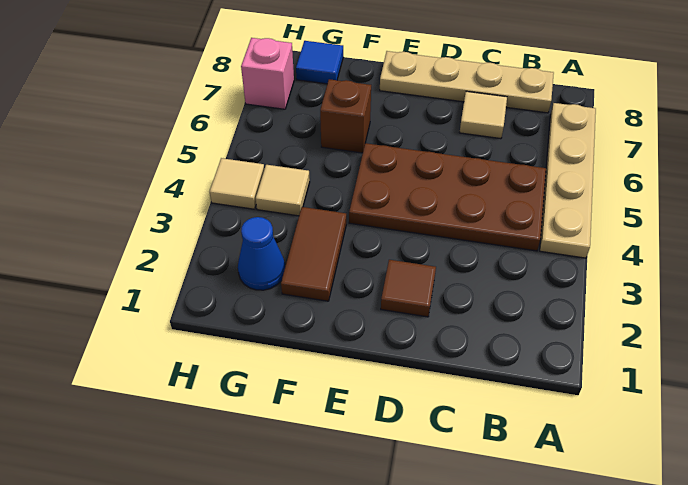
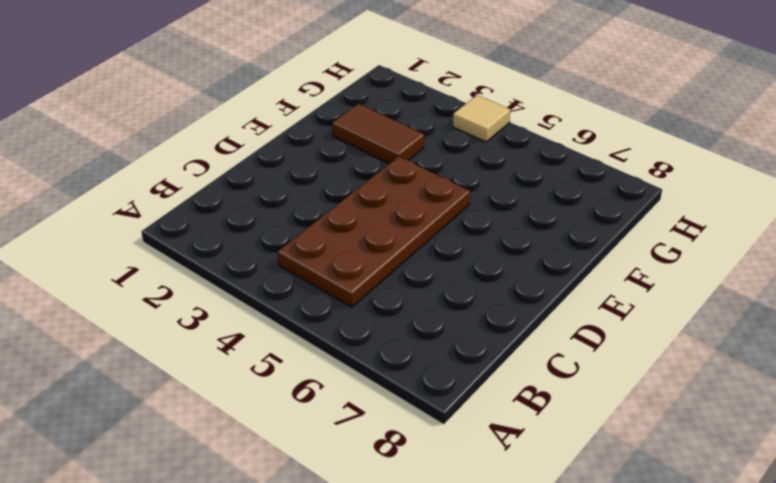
none -> tan 1x4 plate [540,103,596,258]
none -> tan 1x4 plate [380,51,554,113]
none -> tan 1x1 tile [459,91,507,139]

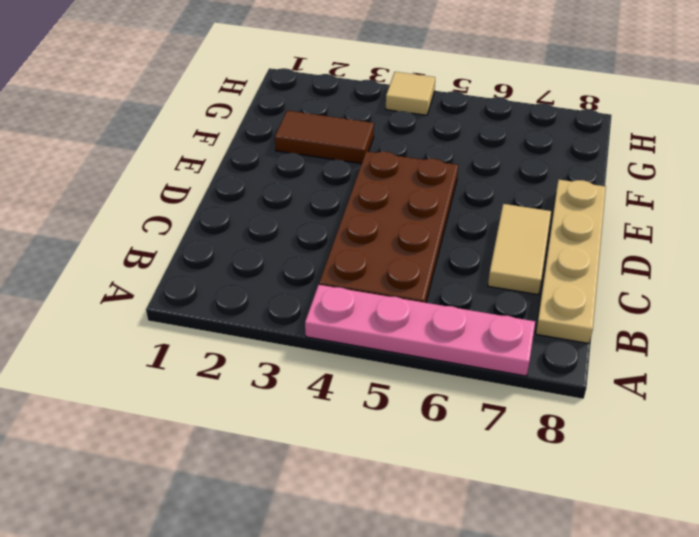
pink 1x4 plate [305,285,535,376] -> tan 1x4 plate [540,103,596,258]
tan 1x2 tile [488,204,551,294] -> tan 1x1 tile [459,91,507,139]
none -> brown 1x1 tile [381,260,436,317]
none -> brown 1x1 brick [320,79,371,153]
none -> blue 1x1 cone [238,217,285,290]

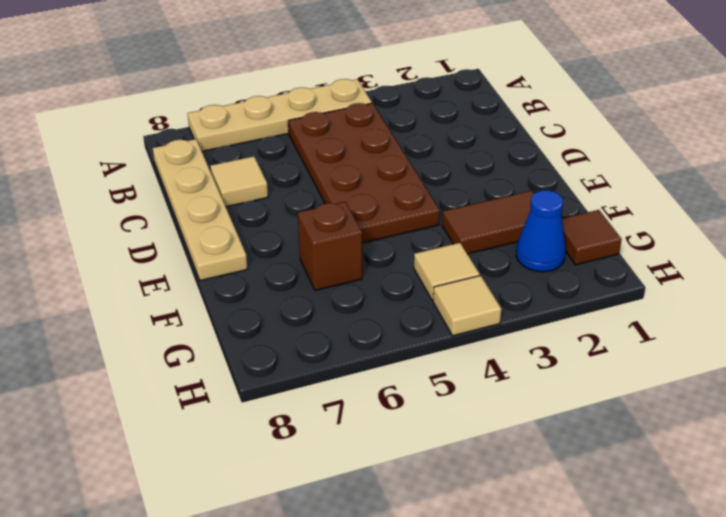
brown 1x1 tile [562,210,622,265] -> brown 1x1 tile moved to [381,260,436,317]
none -> blue 1x1 tile [296,41,343,84]
none -> pink 1x1 brick [241,38,294,109]

